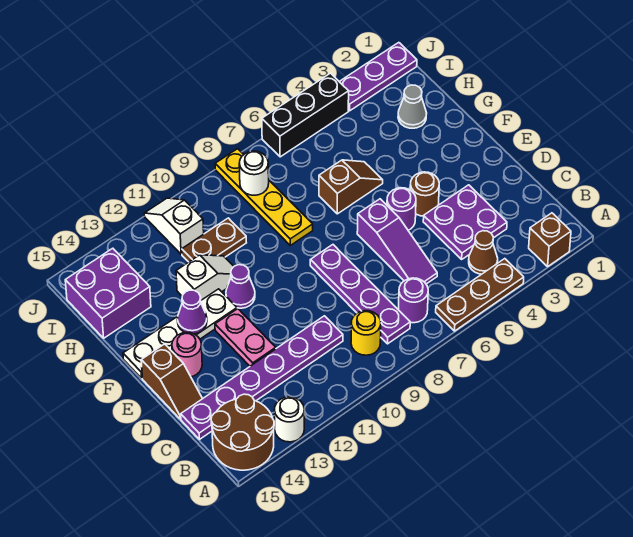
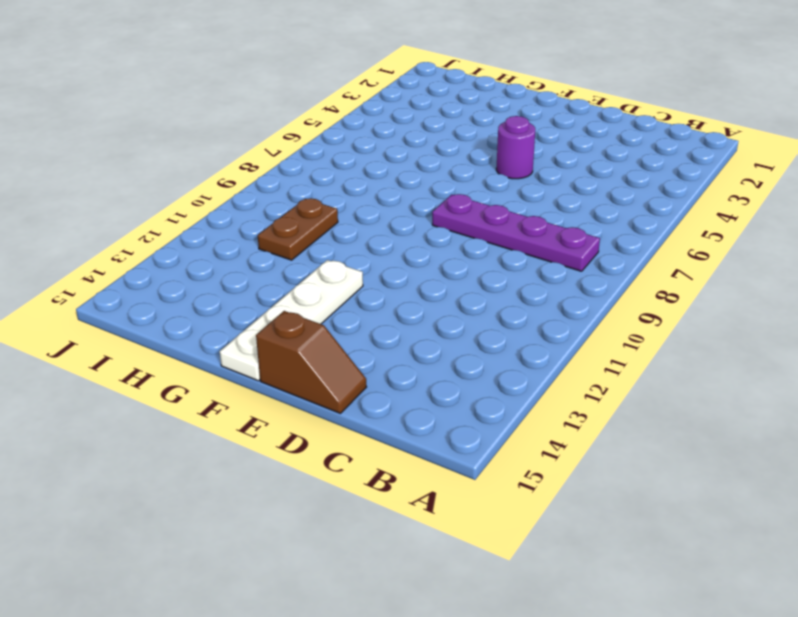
none -> brown 1x1 brick [529,213,571,267]
none -> brown 1x3 plate [436,259,524,331]
none -> white 1x1 round brick [274,397,304,442]

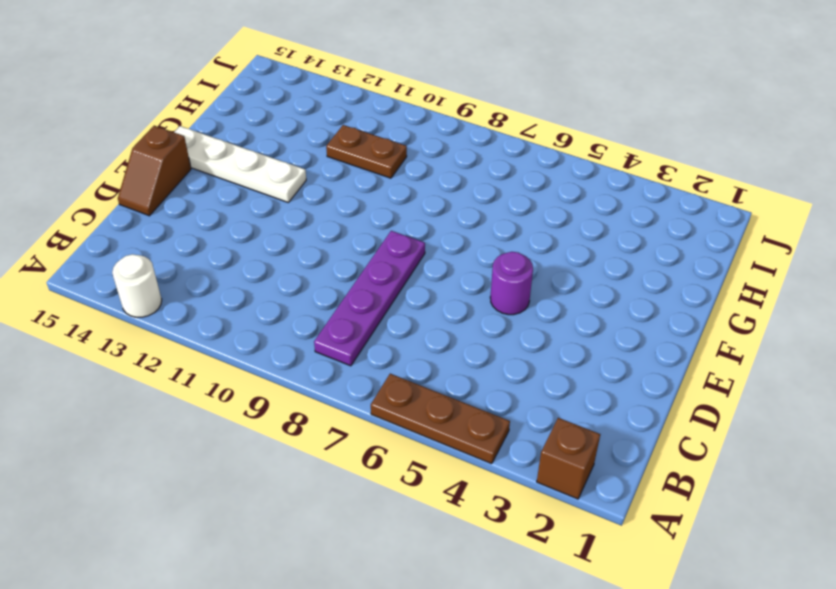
none -> brown 2x2 round brick [211,394,274,470]
none -> brown 1x1 cone [469,231,498,274]
none -> purple 1x1 round brick [399,278,428,323]

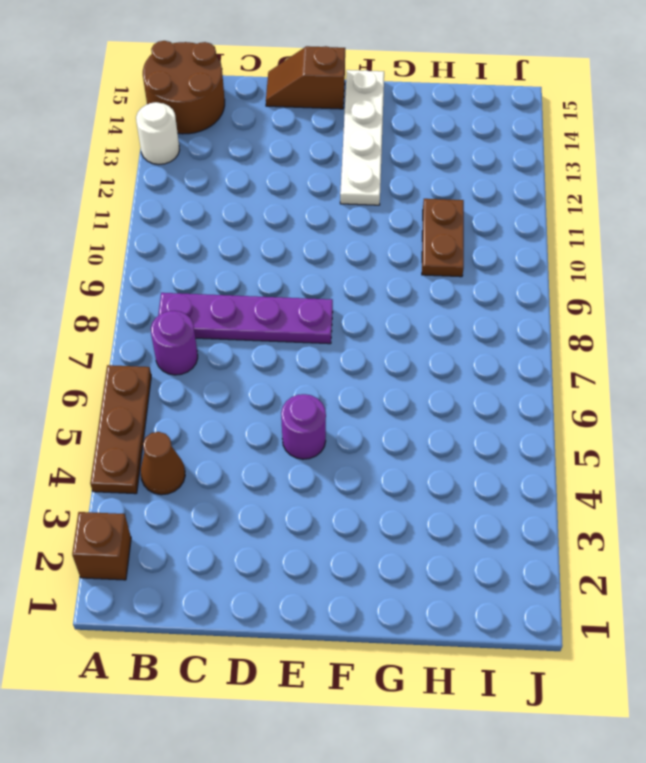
none -> yellow 1x1 round brick [351,311,381,355]
none -> purple 2x2 plate [423,185,507,259]
none -> purple 1x3 slope [357,199,437,284]

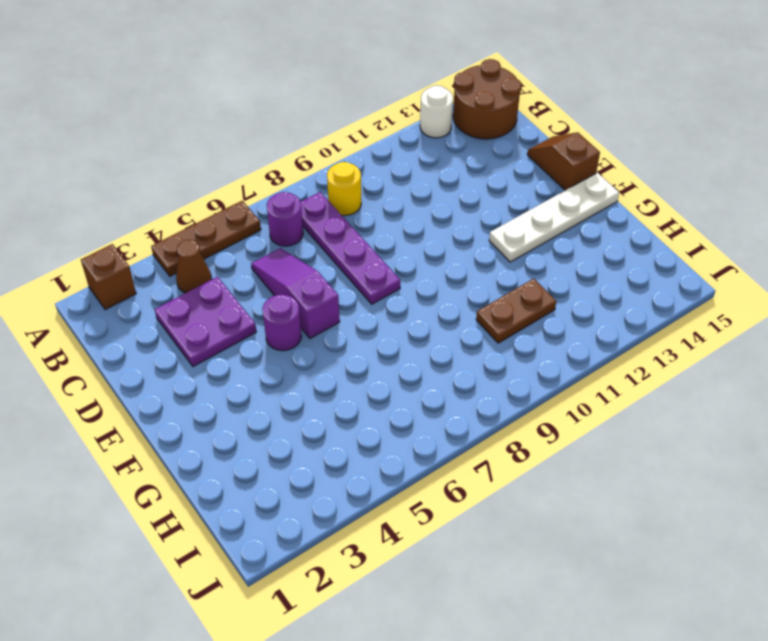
none -> purple 1x6 plate [181,316,343,439]
none -> pink 1x2 plate [215,309,276,366]
none -> brown 1x1 round brick [410,172,439,216]

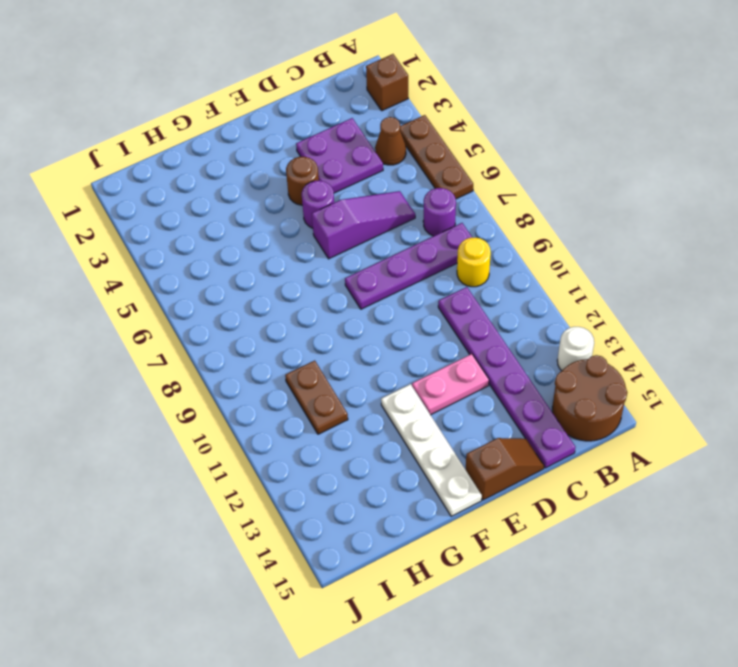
none -> pink 1x1 round brick [172,332,202,377]
none -> purple 1x1 cone [226,265,255,308]
none -> brown 1x2 slope [319,160,383,214]

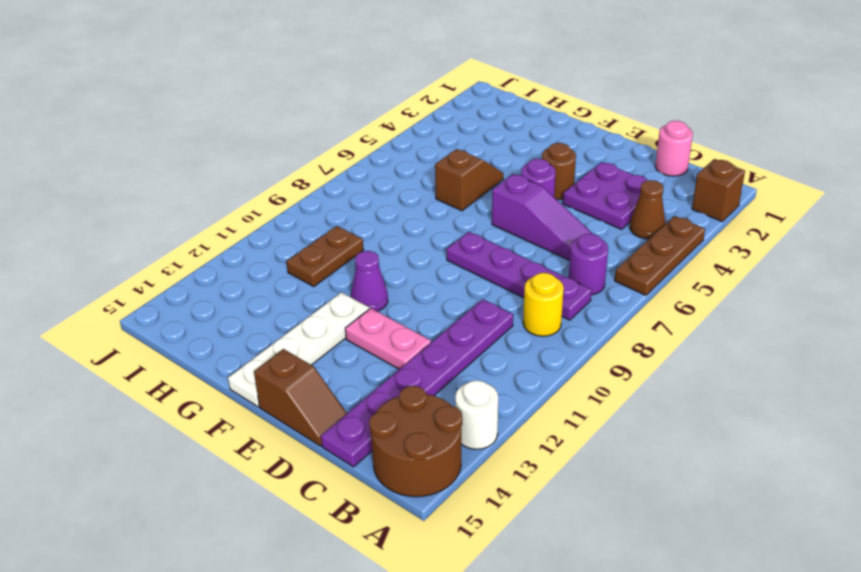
pink 1x1 round brick [655,121,693,176] -> pink 1x1 round brick moved to [172,332,202,377]
none -> yellow 1x4 plate [215,149,313,245]
none -> white 1x2 slope [176,255,234,300]
none -> grey 1x1 cone [398,85,427,128]

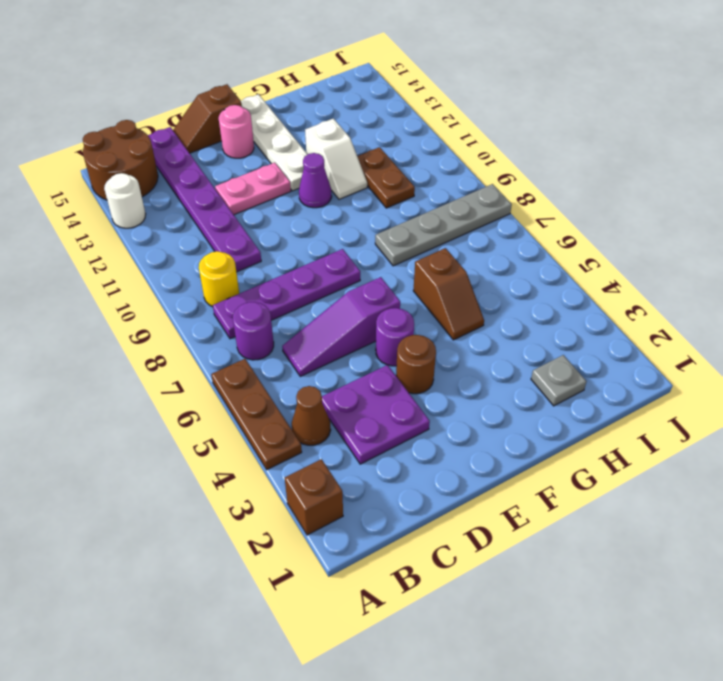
grey 1x4 plate [375,184,512,266] -> yellow 1x4 plate [215,149,313,245]
grey 1x1 plate [531,355,586,406] -> grey 1x1 cone [398,85,427,128]
none -> purple 2x2 brick [65,248,151,338]
none -> white 1x2 slope [144,198,204,254]
none -> purple 1x3 plate [339,43,417,111]

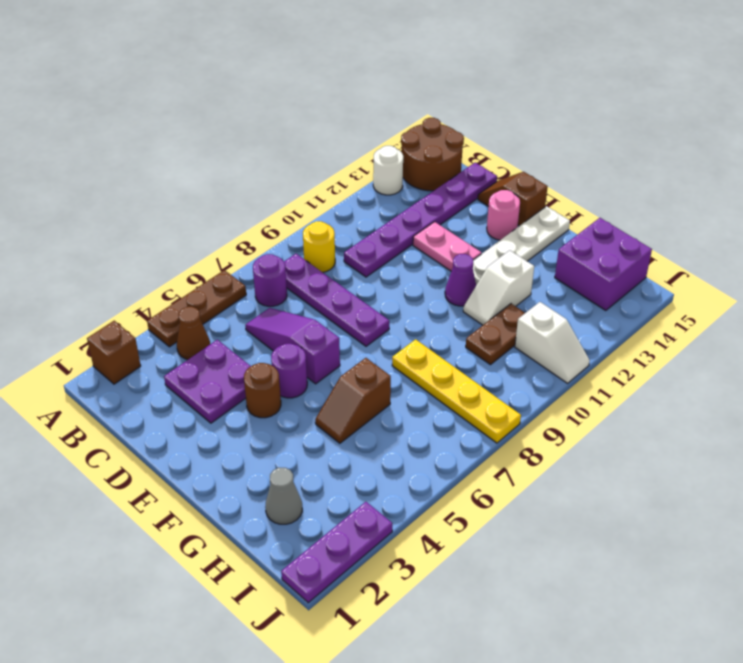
none -> black 1x3 brick [262,73,349,157]
none -> purple 1x1 cone [177,290,207,334]
none -> white 1x1 round brick [239,151,269,195]

